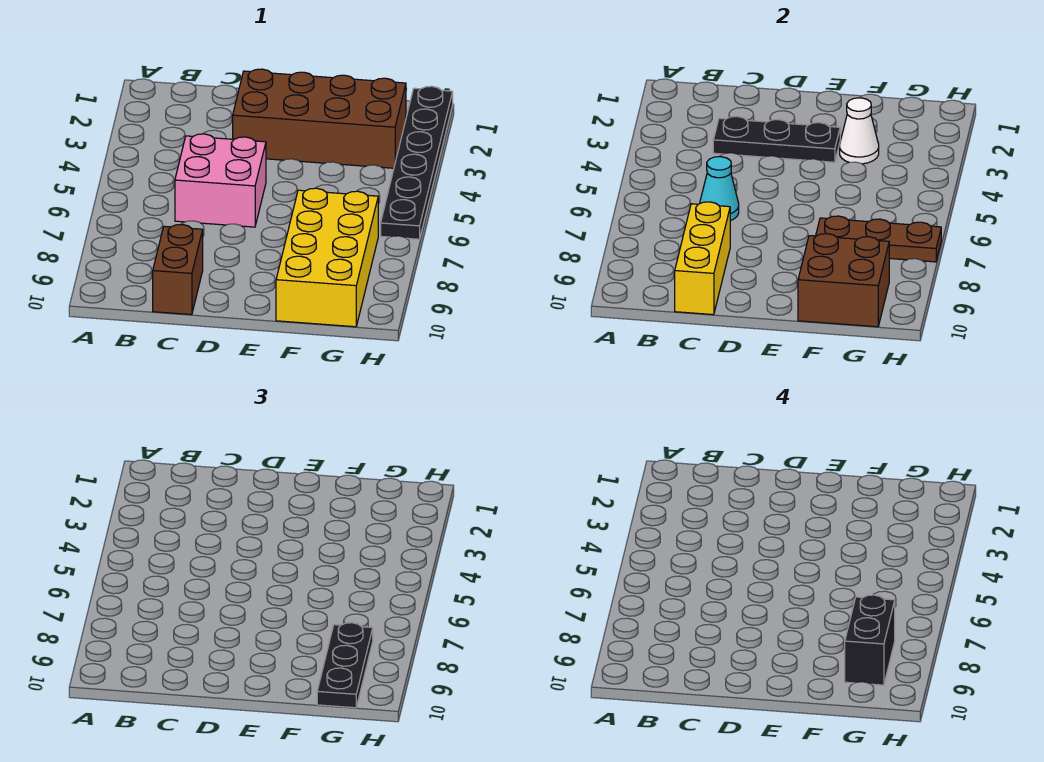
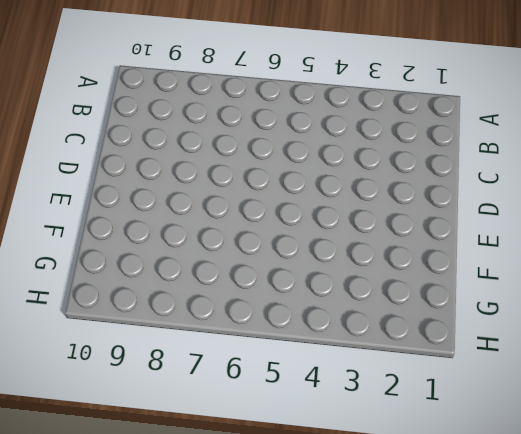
none -> pink 2x2 brick [175,134,266,227]
none -> brown 1x2 brick [153,225,203,315]
none -> brown 2x4 brick [233,69,406,168]

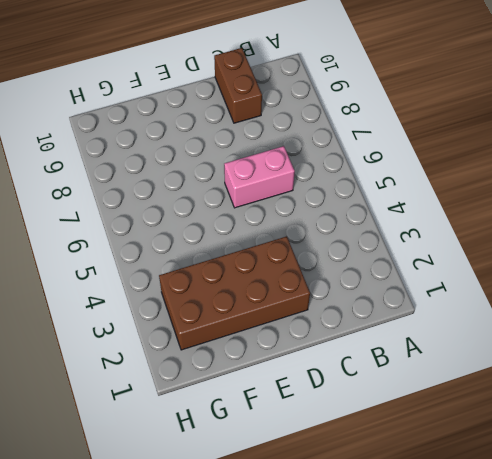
pink 1x2 brick [224,146,295,208] -> pink 2x2 brick [175,134,266,227]
none -> yellow 2x4 brick [276,188,378,327]
none -> black 1x6 plate [381,86,453,239]
none -> black 1x3 plate [713,116,840,162]

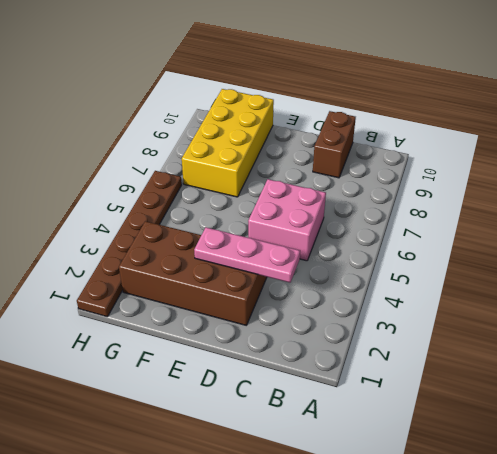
pink 1x3 plate [194,227,300,283] -> black 1x3 plate [713,116,840,162]
brown 1x6 plate [77,171,182,317] -> black 1x6 plate [381,86,453,239]
none -> cyan 1x1 cone [700,157,739,221]
none -> yellow 1x3 brick [675,202,730,315]
none -> white 1x1 cone [840,98,879,164]

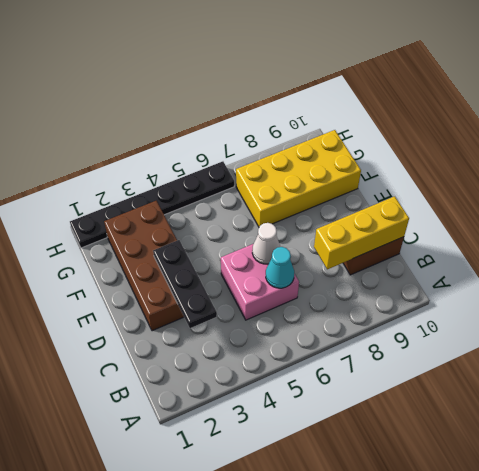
white 1x1 cone [252,223,280,264] -> white 1x1 cone moved to [840,98,879,164]
none -> brown 1x3 plate [816,216,941,262]
none -> brown 2x2 brick [798,234,889,327]
none -> black 1x3 plate [317,623,373,708]

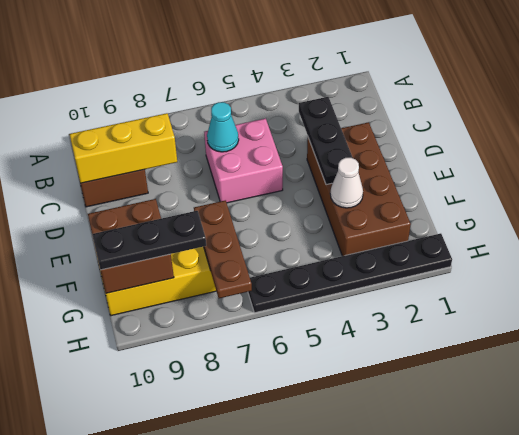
none -> black 1x2 brick [845,595,895,685]

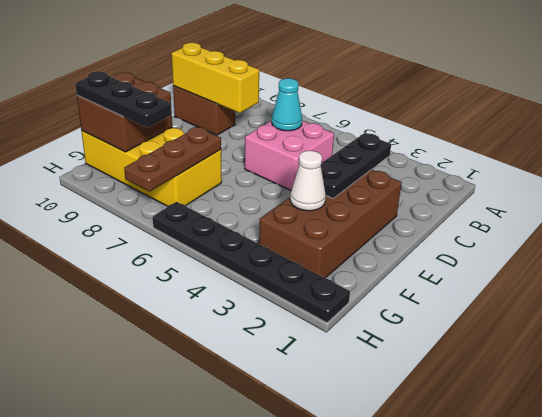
none -> black 1x2 brick [845,595,895,685]

